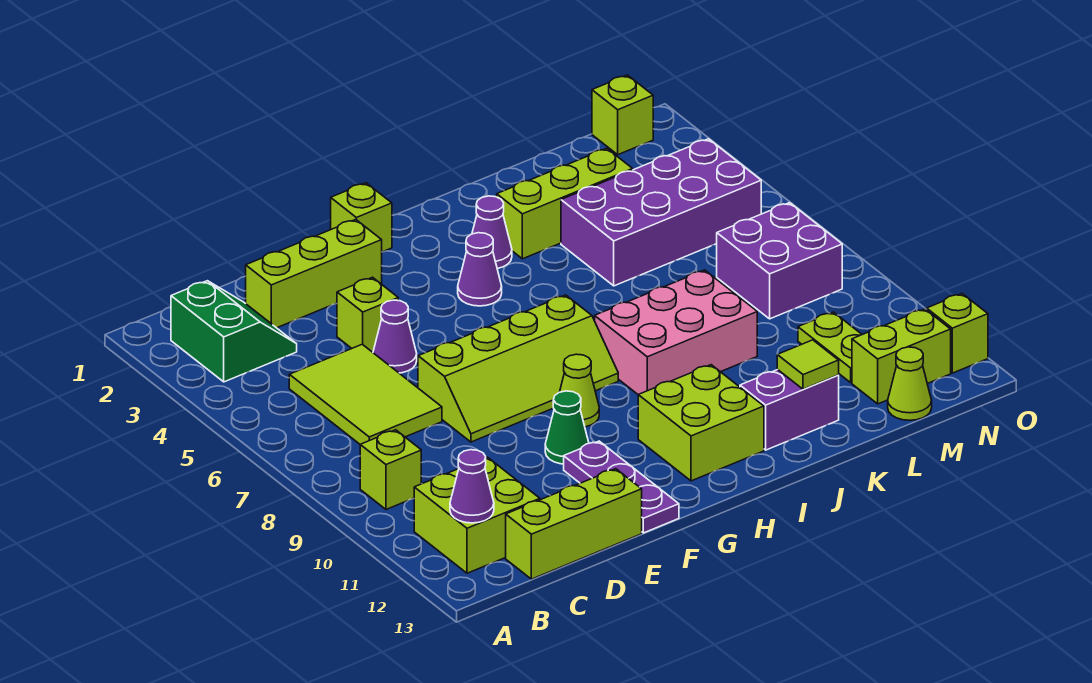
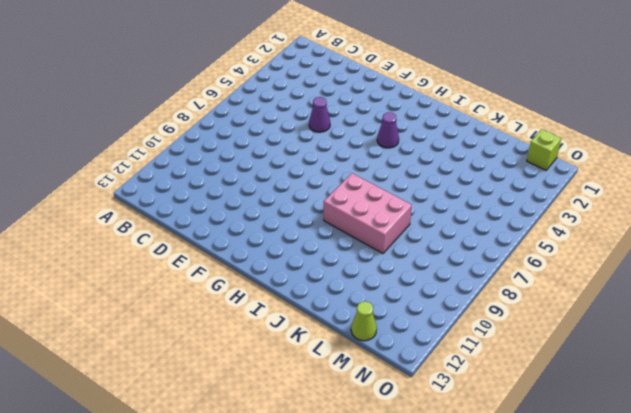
none -> green 2x2 slope [171,281,297,382]
none -> lime 1x1 brick [360,430,421,509]
none -> lime 2x2 brick [414,457,540,573]

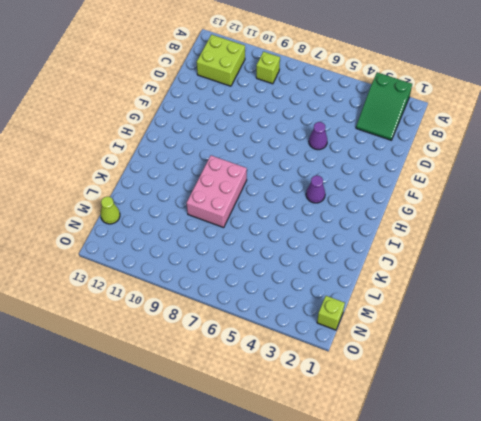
green 2x3 slope [356,72,412,140] -> green 2x2 slope [171,281,297,382]
none -> lime 2x3 tile [289,344,442,445]
none -> lime 1x3 brick [506,469,642,579]
none -> lime 1x3 brick [246,220,382,328]

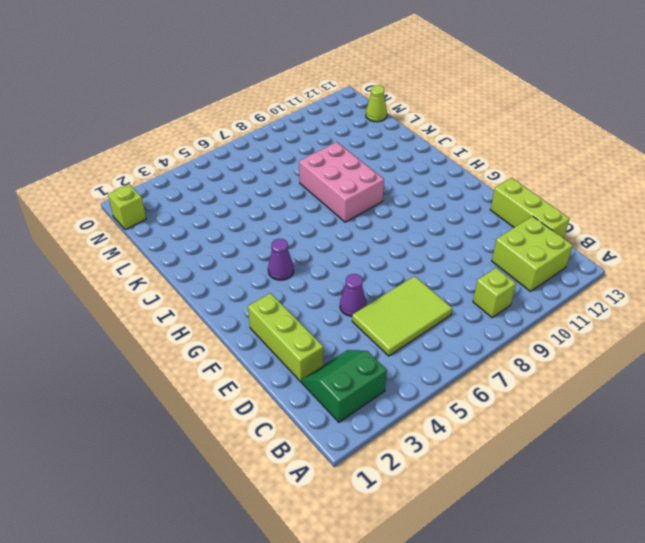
none -> lime 1x1 brick [337,277,398,352]
none -> lime 2x4 slope [418,295,618,442]
none -> green 1x1 cone [545,391,589,464]

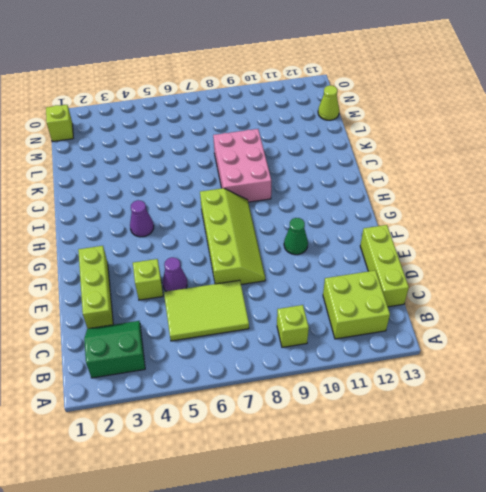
none -> purple 1x3 plate [564,441,679,533]
none -> lime 1x1 brick [331,183,392,252]
none -> lime 1x1 cone [560,354,599,427]

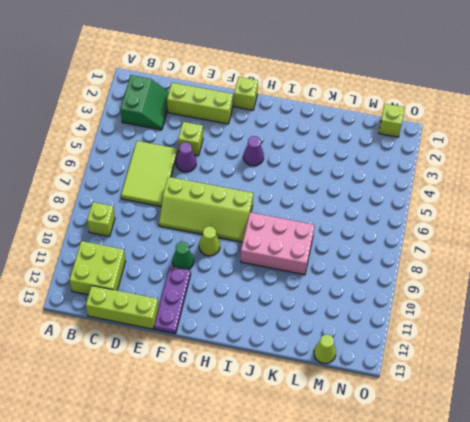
none -> lime 2x2 brick [638,365,764,481]
none -> purple 1x1 cone [472,196,512,269]
none -> lime 1x3 brick [497,148,633,259]

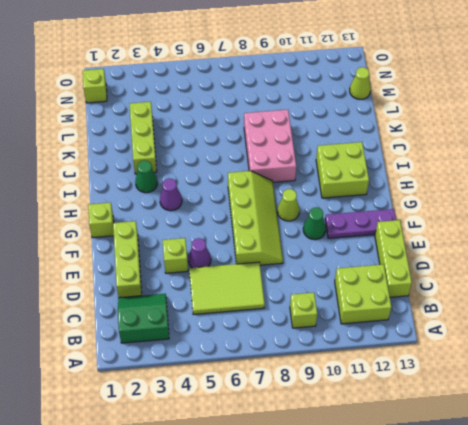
green 1x1 cone [135,160,157,193] -> purple 1x1 cone [472,196,512,269]
none -> purple 1x2 brick [740,370,839,450]
none -> purple 2x4 brick [561,139,761,286]
none -> purple 2x2 brick [717,203,842,319]

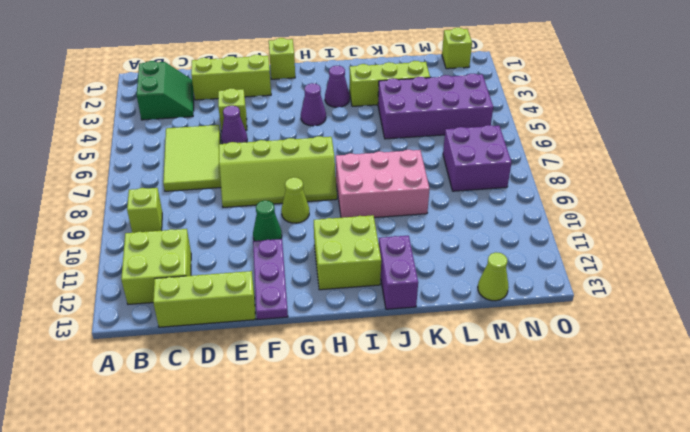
purple 1x2 brick [379,236,418,309] -> purple 1x2 brick turned to [740,370,839,450]
none -> lime 1x2 plate [798,312,862,383]
none -> lime 1x2 brick [852,309,951,404]
none -> lime 1x1 brick [927,294,988,373]

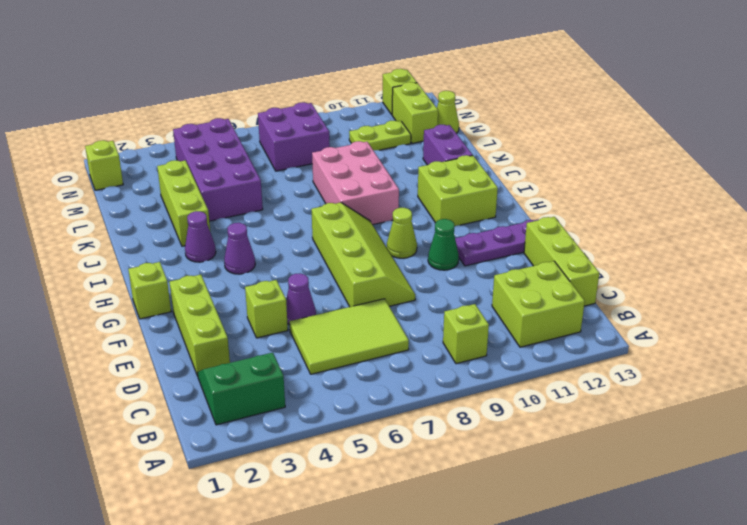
none -> purple 1x1 cone [450,450,494,523]
none -> lime 1x1 tile [777,340,839,389]

